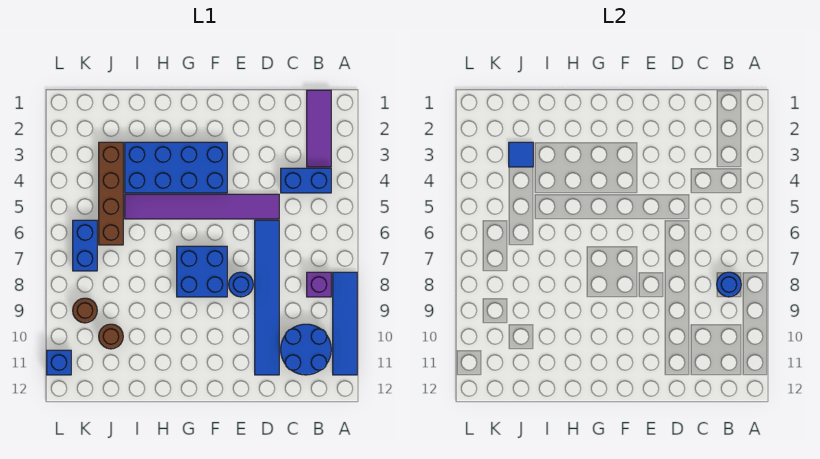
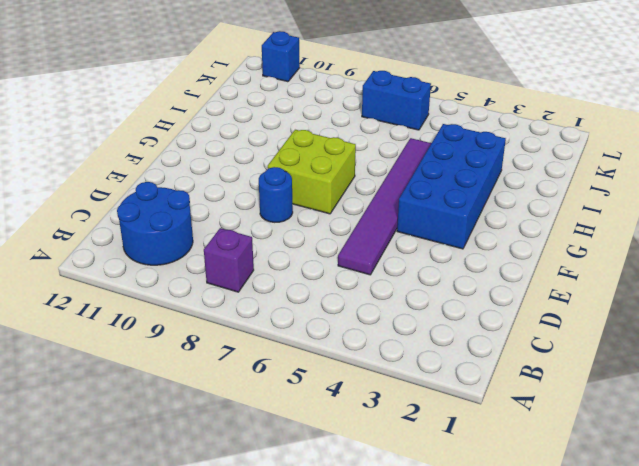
lime 2x2 brick [268,130,356,214] -> blue 2x2 brick [177,246,227,297]
none -> blue 1x4 tile [333,272,357,375]
none -> purple 1x3 tile [307,90,331,167]
none -> blue 1x2 brick [281,168,331,193]

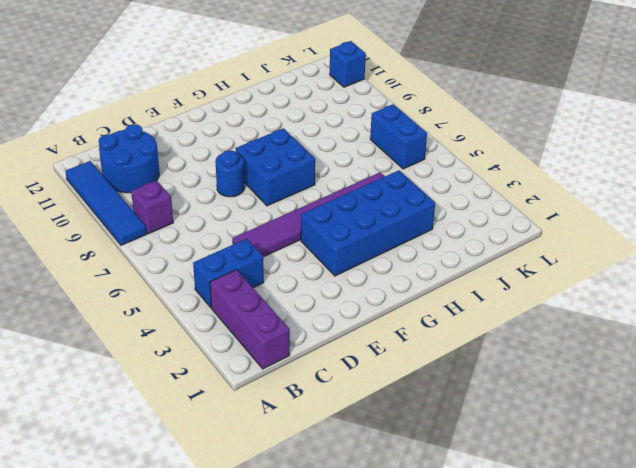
purple 1x3 brick [210,270,290,369] -> purple 1x3 tile [307,90,331,167]
none -> blue 1x6 tile [255,220,279,375]
none -> brown 1x4 brick [99,142,123,245]
none -> brown 1x1 round brick [99,324,123,349]

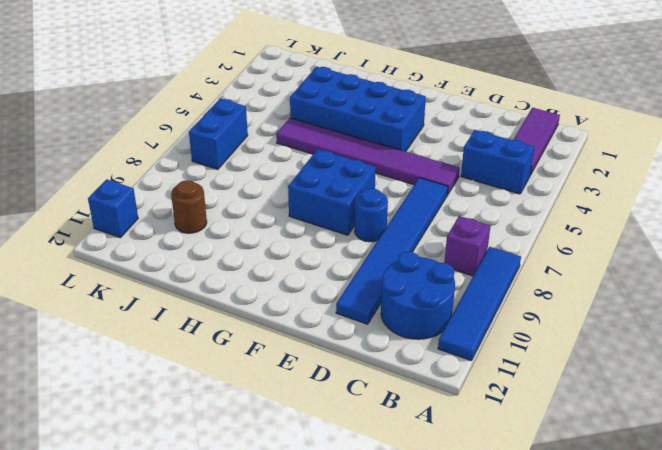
none -> brown 1x4 brick [99,142,123,245]
none -> brown 1x1 round brick [73,298,97,323]
none -> blue 1x1 round brick [717,272,741,297]

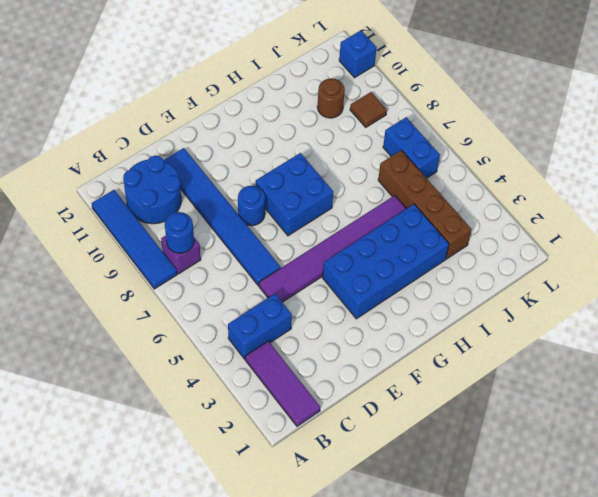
brown 1x1 tile [350,92,387,127] -> brown 1x1 round brick [73,298,97,323]
none -> blue 1x1 tile [509,142,533,167]

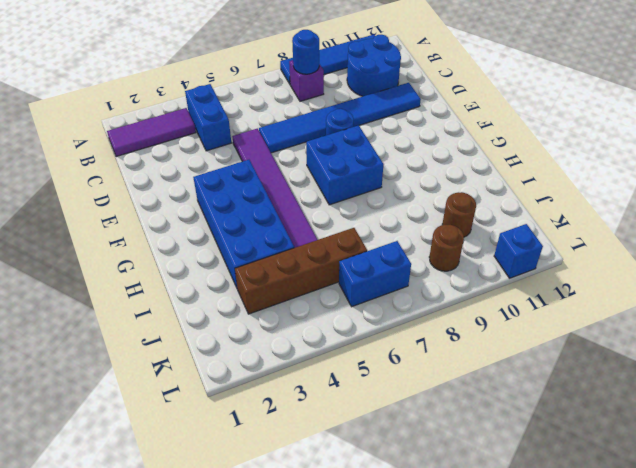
none -> blue 1x1 tile [509,142,533,167]

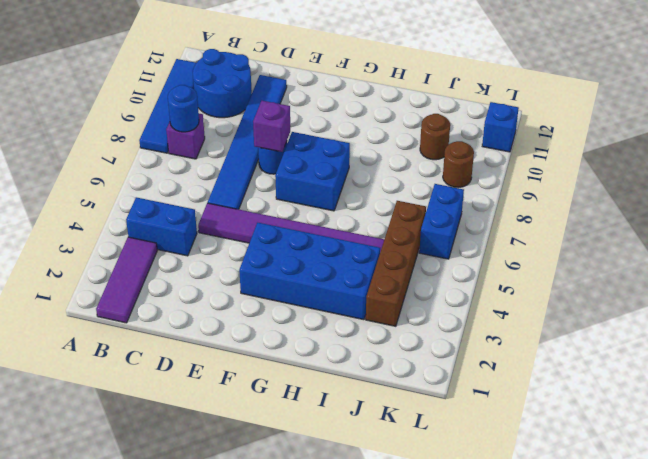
purple 1x1 brick [253,101,290,152] -> none
none -> blue 1x1 tile [509,142,533,167]

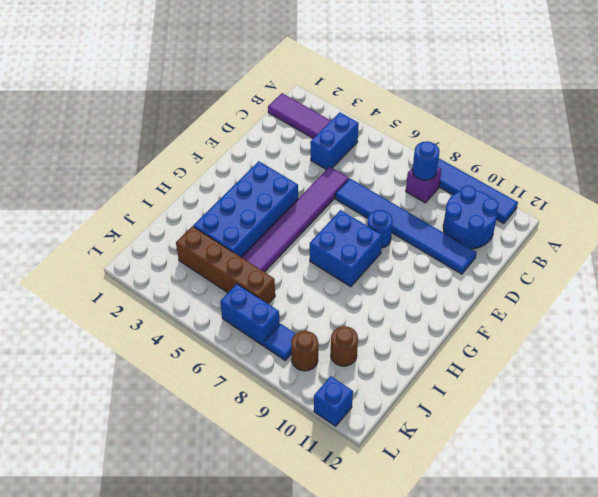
blue 1x1 tile [264,324,296,360] -> blue 1x1 tile moved to [509,142,533,167]

